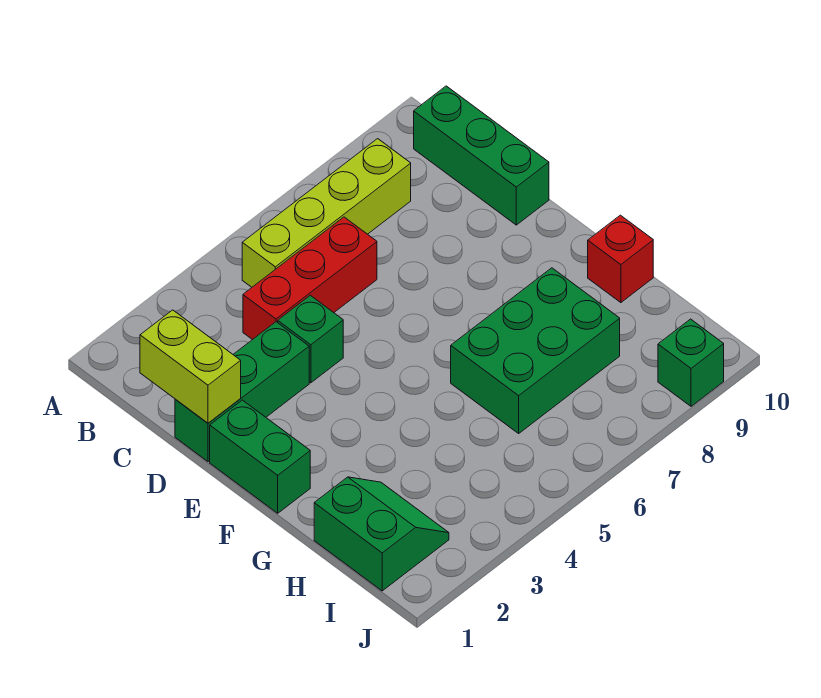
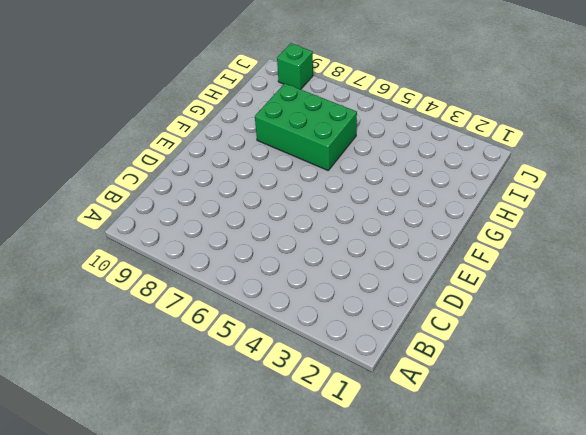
none -> lime 1x4 brick [242,139,411,287]
none -> green 1x3 brick [414,86,549,225]

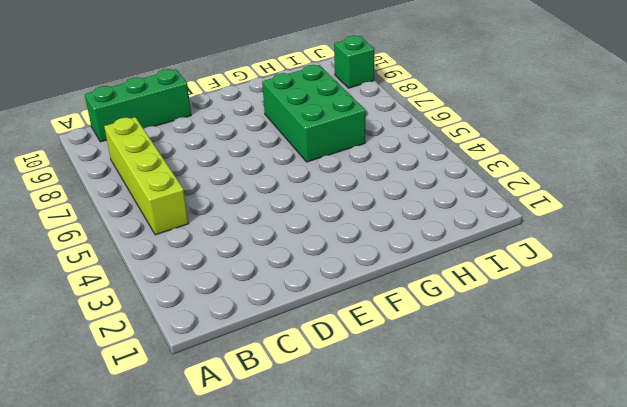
none -> red 1x3 brick [243,217,377,340]
none -> green 1x3 brick [175,322,309,462]

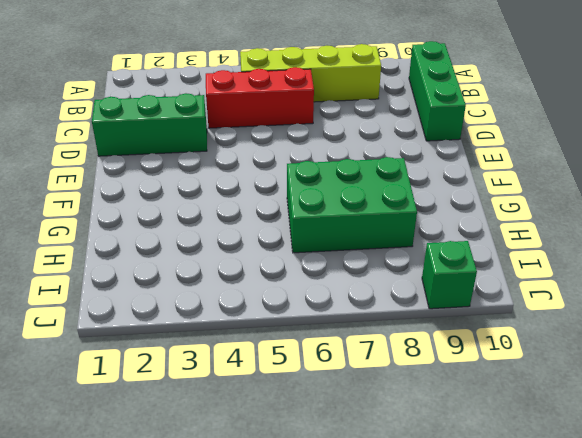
none -> green 1x1 brick [278,295,343,383]
none -> green 1x2 brick [210,400,310,513]

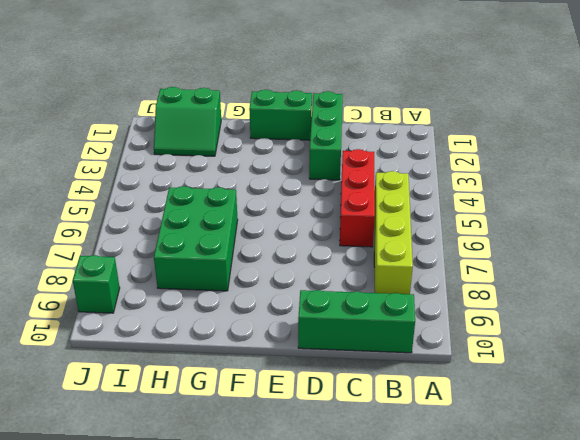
none -> green 1x1 brick [278,295,343,383]
none -> red 1x1 brick [588,215,653,303]

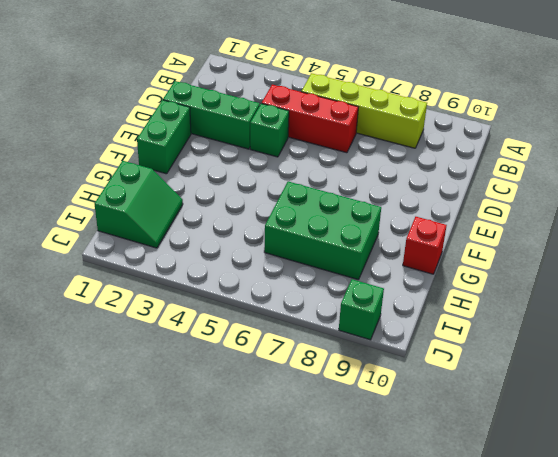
none -> green 1x3 brick [414,86,549,225]
none -> lime 1x2 brick [140,310,241,423]

